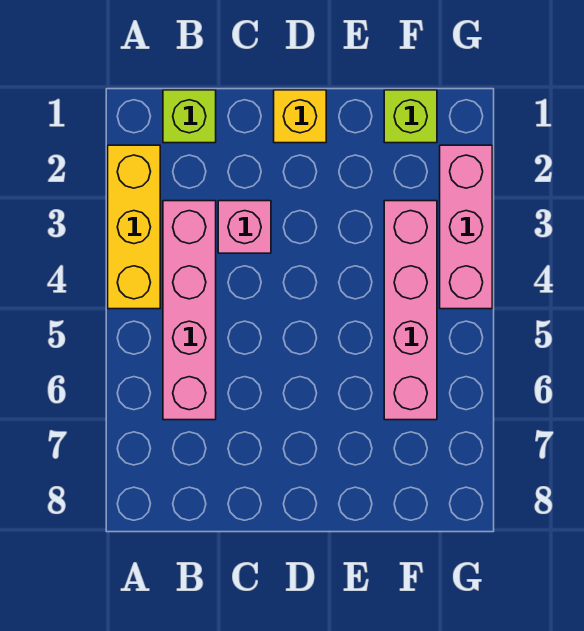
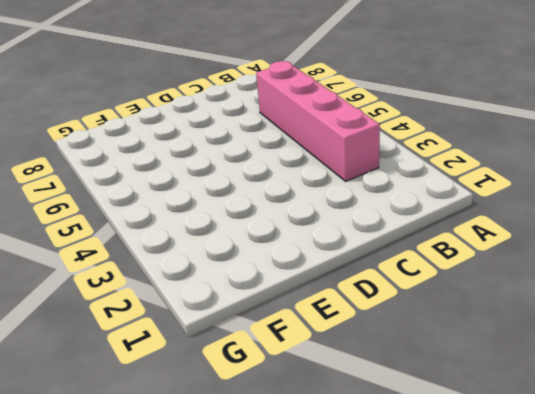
none -> yellow 1x3 brick [108,145,160,309]
none -> lime 1x1 brick [163,90,216,143]

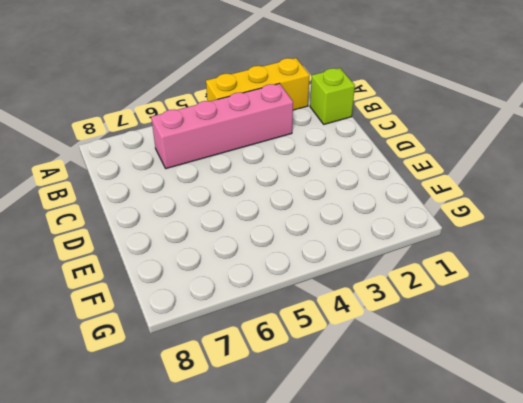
none -> pink 1x1 brick [218,201,271,253]
none -> yellow 1x1 brick [274,90,326,143]

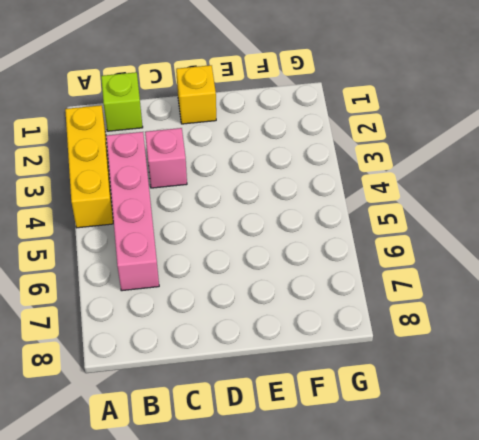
none -> lime 1x1 brick [384,90,437,143]
none -> pink 1x4 brick [384,201,437,420]

